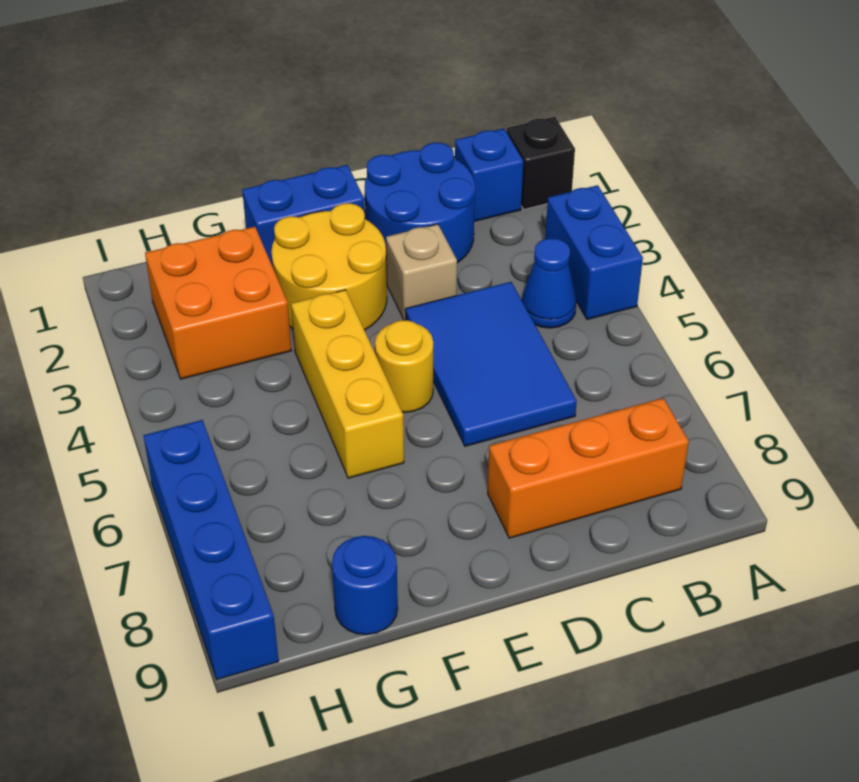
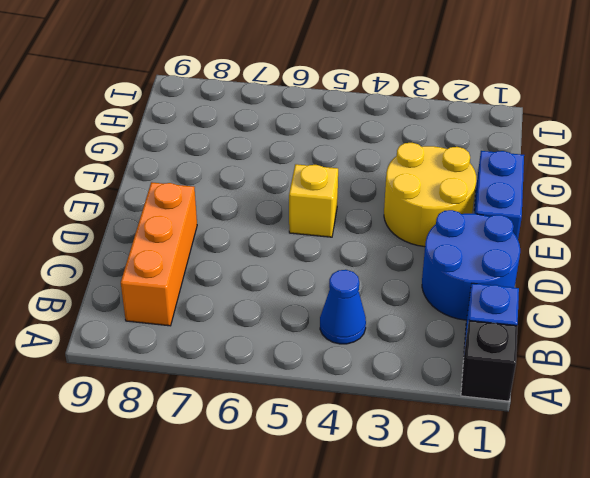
yellow 1x1 brick [289,164,338,237] -> yellow 1x1 round brick [375,320,433,413]
none -> blue 1x2 brick [545,185,643,320]
none -> blue 2x3 tile [405,282,577,446]
none -> tan 1x1 brick [386,224,457,320]

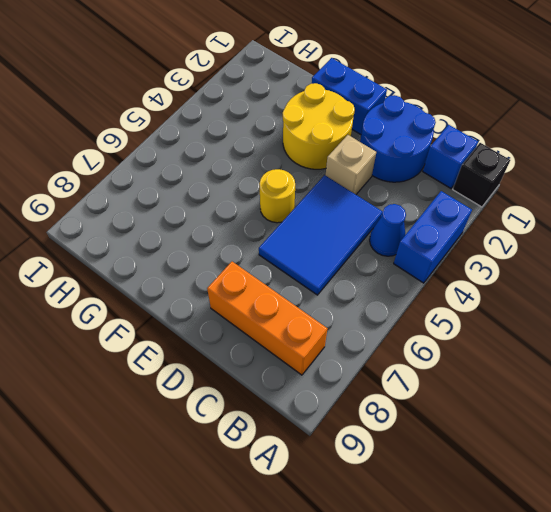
none -> yellow 1x3 brick [291,290,404,478]
none -> orange 2x2 brick [145,227,291,379]
none -> blue 1x1 round brick [332,536,398,635]

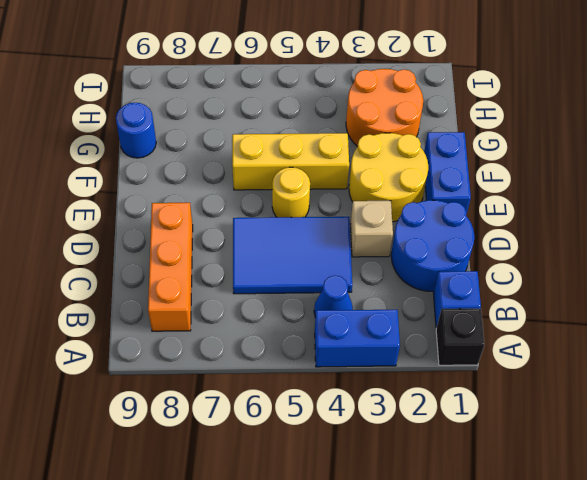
orange 2x2 round brick [346,69,423,147] -> orange 2x2 brick [145,227,291,379]
none -> blue 1x4 brick [143,420,279,680]

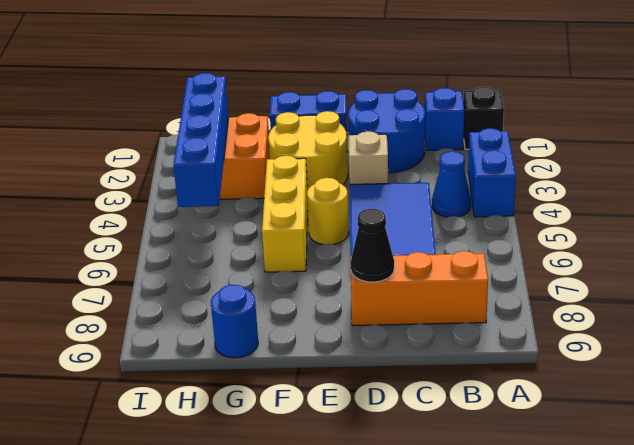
black 1x1 cone [351,208,394,282] -> none
blue 1x4 brick [173,73,229,207] -> blue 1x4 brick moved to [143,420,279,680]

